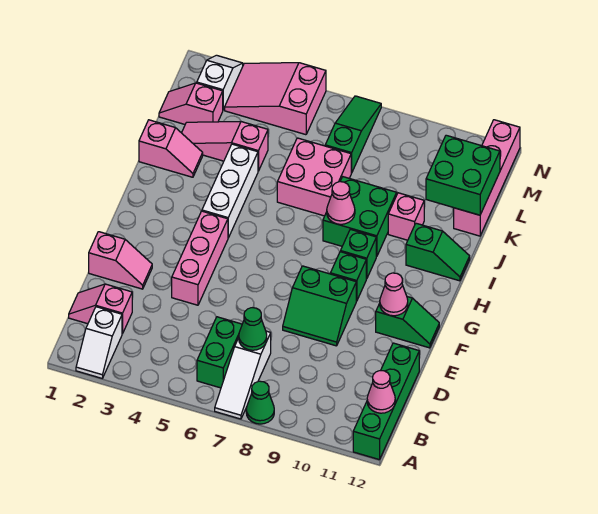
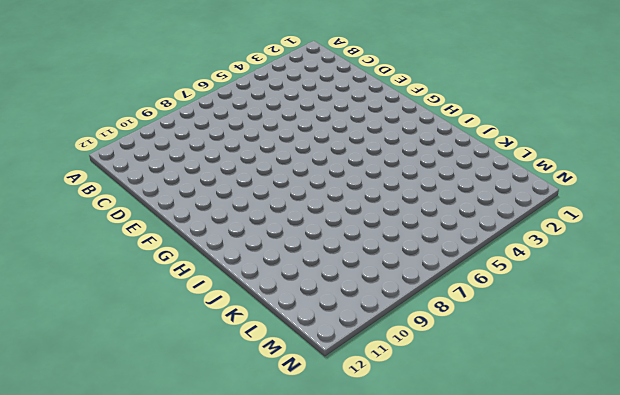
none -> white 1x2 slope [76,307,122,378]
none -> white 1x3 slope [215,331,271,419]
none -> green 1x1 cone [246,381,274,424]

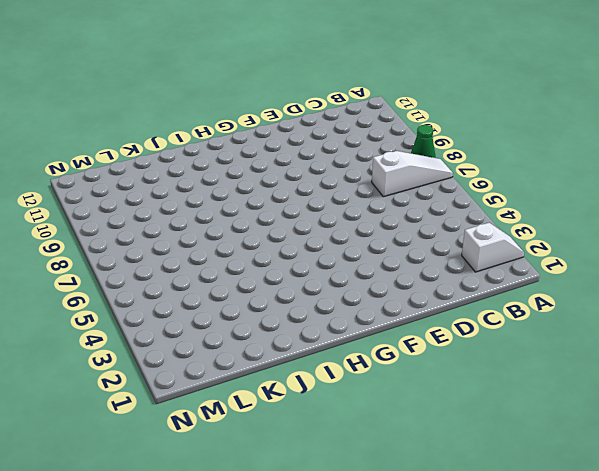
none -> green 1x4 brick [353,343,419,460]
none -> green 1x2 brick [197,317,242,388]
none -> pink 1x2 slope [69,284,132,334]

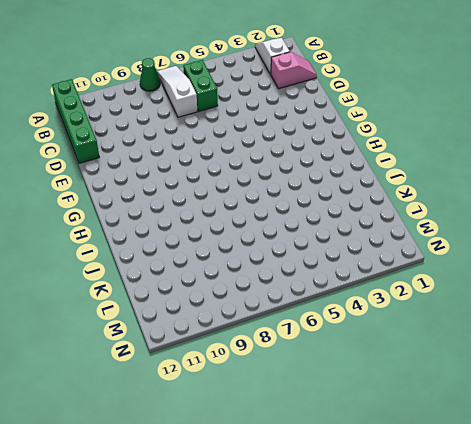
none -> pink 1x2 slope [89,232,152,289]
none -> pink 1x3 brick [172,211,228,305]
none -> green 2x2 slope [283,266,356,346]

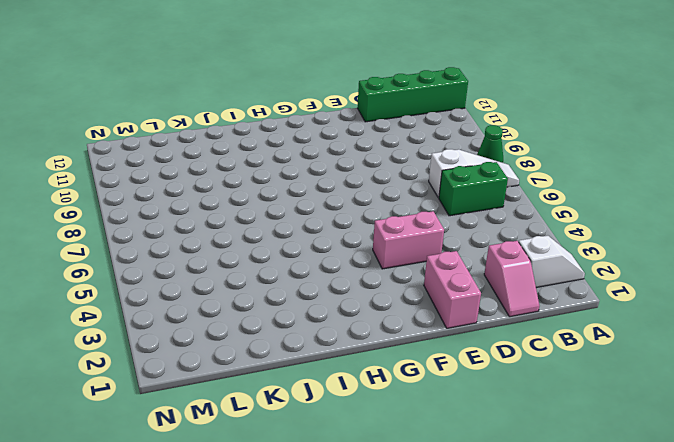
pink 1x2 brick [424,251,481,328] -> pink 1x2 slope [89,232,152,289]
pink 1x2 brick [373,211,444,269] -> pink 1x3 brick [172,211,228,305]
none -> green 2x2 slope [283,266,356,346]
none -> green 1x2 slope [376,297,439,348]
none -> green 1x1 brick [330,252,366,301]

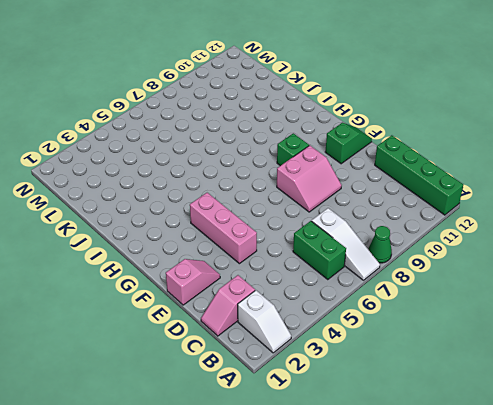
pink 2x2 slope [277,145,342,212] -> green 2x2 slope [283,266,356,346]
none -> white 1x3 brick [202,144,258,238]
none -> green 1x1 brick [341,229,376,279]
none -> green 2x2 brick [323,177,397,257]

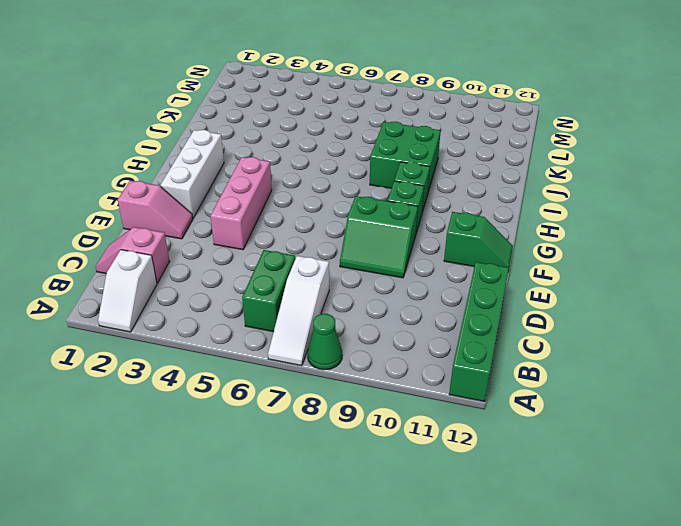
white 1x3 brick [161,130,224,218] -> white 1x3 brick moved to [202,144,258,238]
none -> green 1x2 slope [406,223,470,281]
none -> pink 1x2 slope [139,120,203,177]
none -> pink 2x2 brick [277,138,351,216]

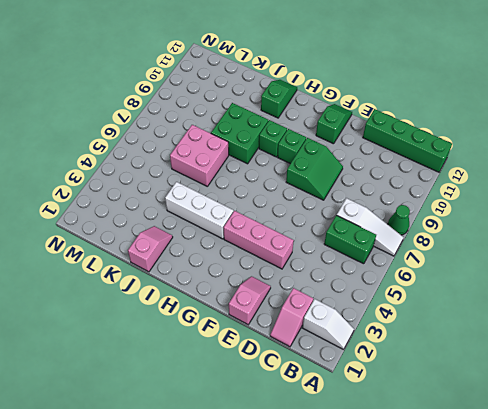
none -> pink 1x1 brick [388,193,424,240]
none -> pink 1x3 slope [182,122,268,171]
none -> pink 1x4 brick [454,120,520,236]

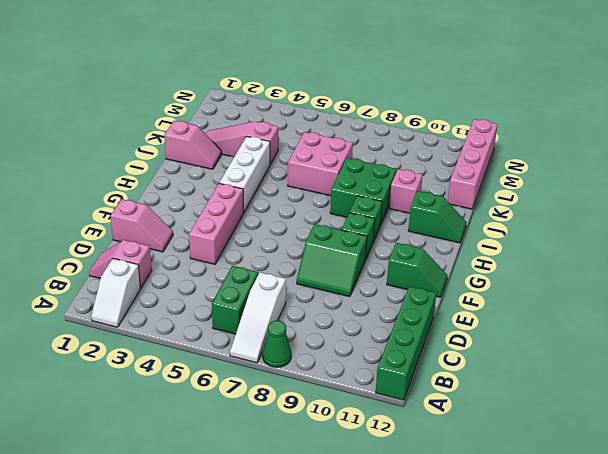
none -> pink 1x2 slope [159,83,223,124]
none -> green 1x3 slope [325,96,381,173]
none -> white 1x2 slope [197,55,243,109]

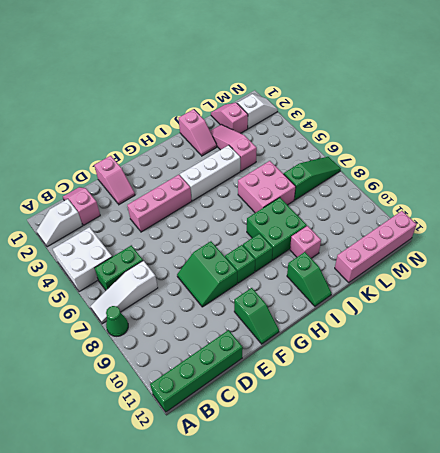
white 2x2 brick [53,227,112,292] -> none
none -> pink 2x3 slope [225,63,326,135]
none -> pink 1x1 cone [367,371,395,413]
none -> green 1x1 cone [239,308,267,350]

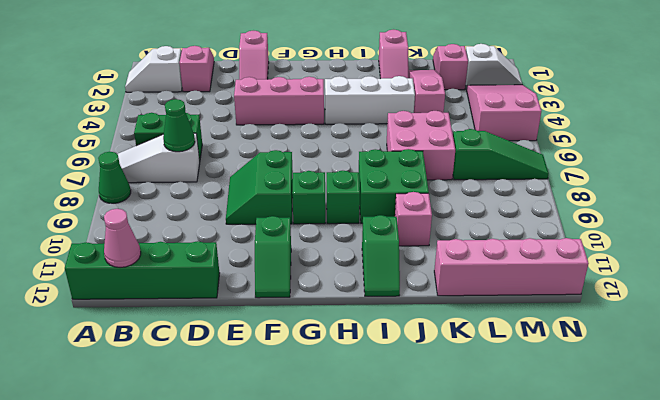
none -> pink 1x1 cone [380,273,408,316]
none -> pink 1x1 cone [327,182,355,224]
none -> green 2x2 brick [426,135,500,215]

